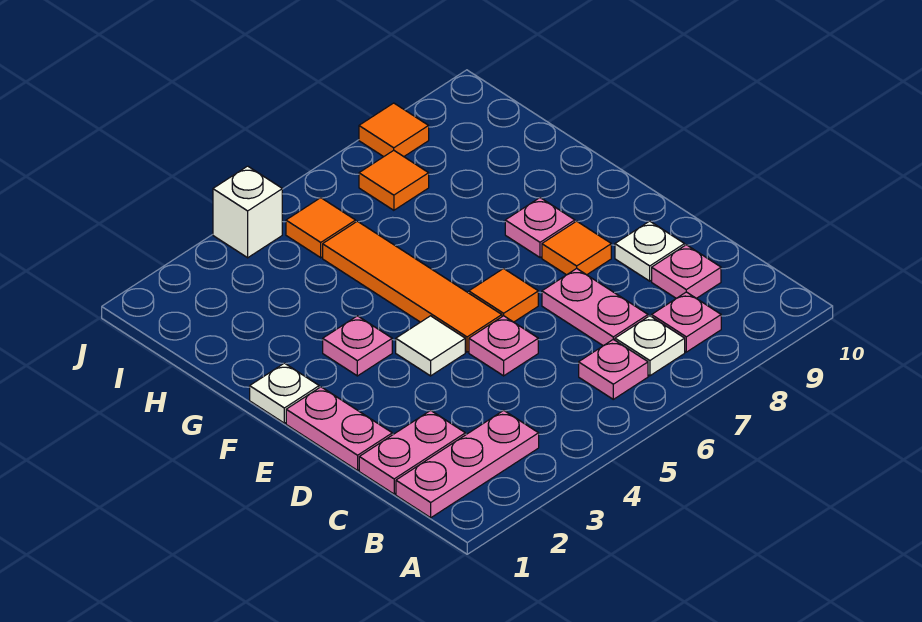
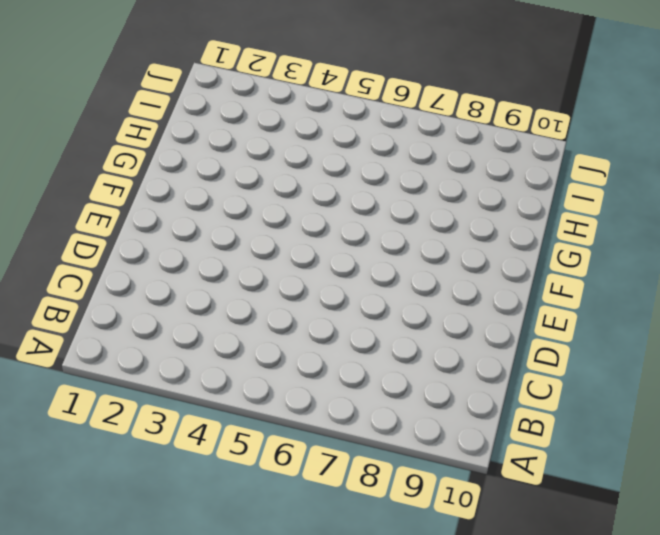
none -> pink 1x3 plate [396,410,539,518]
none -> pink 1x1 plate [579,339,648,399]
none -> white 1x1 plate [615,316,685,376]

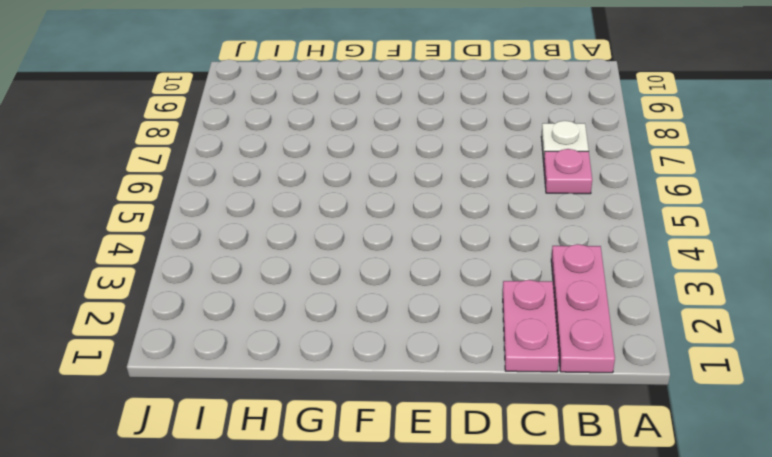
none -> pink 1x1 plate [652,292,721,352]
none -> pink 1x2 plate [542,269,648,346]
none -> pink 1x1 plate [652,245,721,299]

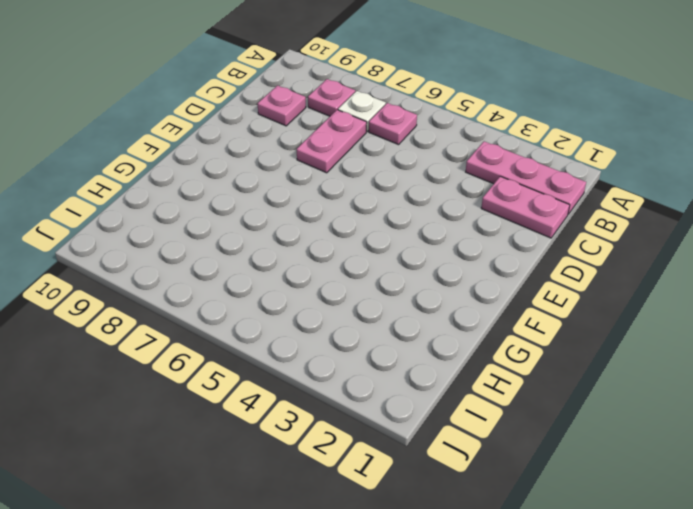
none -> pink 1x2 plate [286,387,392,470]
none -> pink 1x1 plate [469,316,538,376]
none -> white 1x1 plate [615,221,685,281]

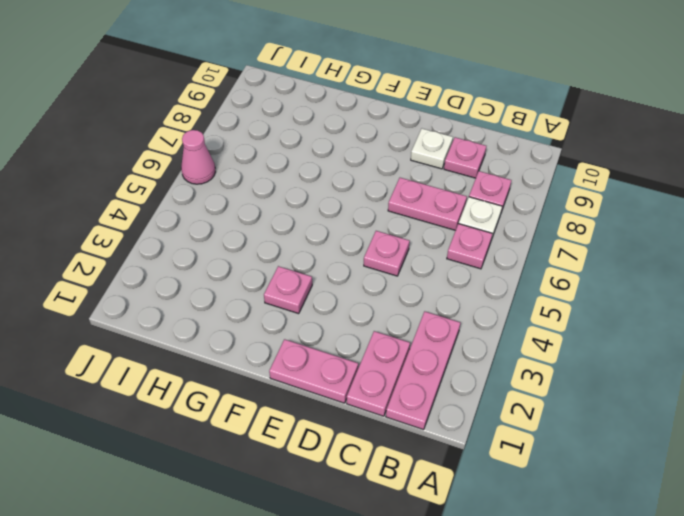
pink 1x1 cone [181,130,215,184] -> none
none -> white 1x1 tile [396,316,465,376]
none -> orange 1x4 tile [323,221,502,352]
none -> orange 1x1 tile [469,269,538,322]

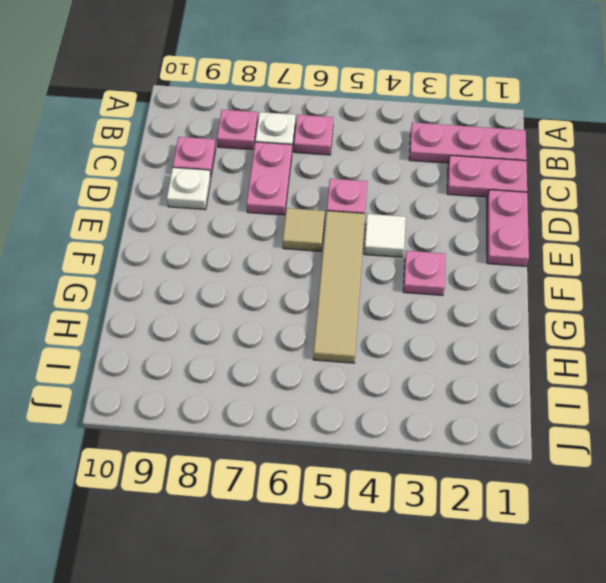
tan 1x4 tile [313,211,365,363] -> orange 1x4 tile [323,221,502,352]
tan 1x1 tile [283,208,325,251] -> orange 1x1 tile [469,269,538,322]
none -> orange 1x1 tile [542,221,611,275]
none -> white 1x1 plate [250,363,319,423]
none -> pink 1x1 plate [505,198,575,258]

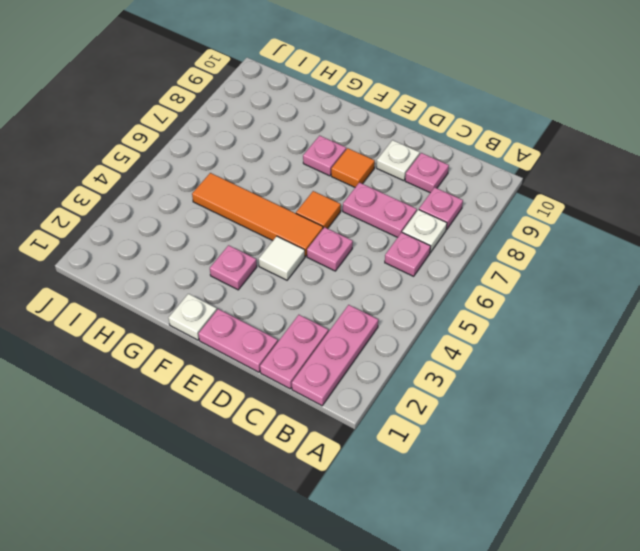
none -> orange 1x1 tile [286,198,356,258]
none -> orange 1x1 tile [359,150,429,210]
none -> white 1x1 brick [213,166,282,258]

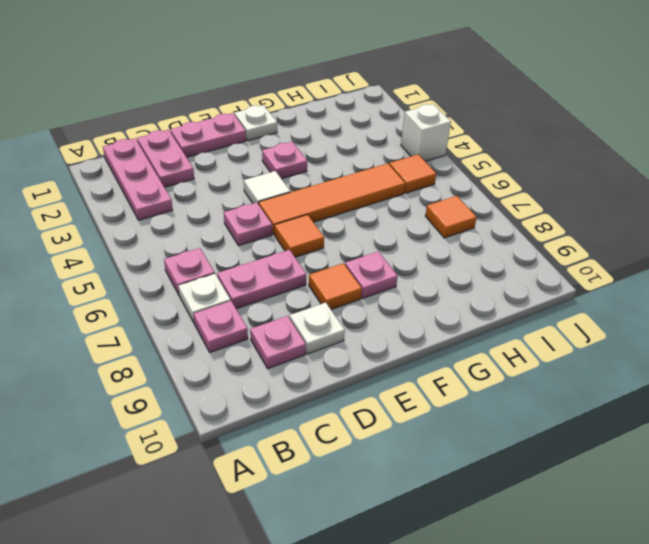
none -> orange 1x1 tile [359,103,429,157]

